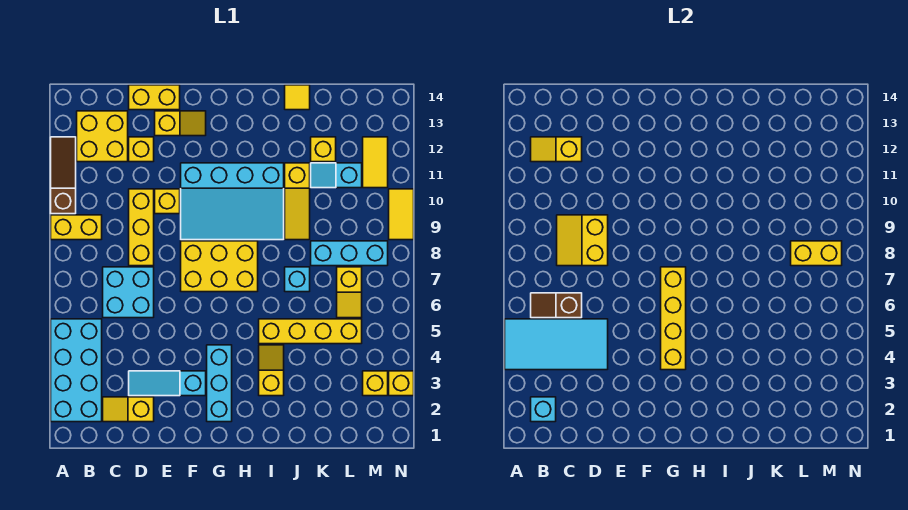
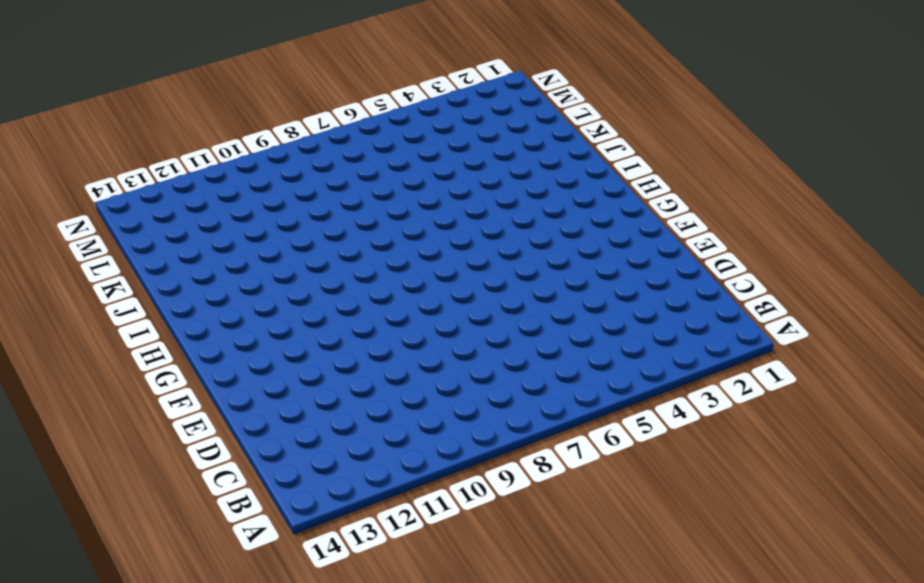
none -> cyan 2x4 brick [51,319,102,422]
none -> yellow 1x2 brick [51,215,102,240]
none -> brown 1x3 slope [51,137,76,214]
none -> yellow 2x2 brick [77,111,128,162]

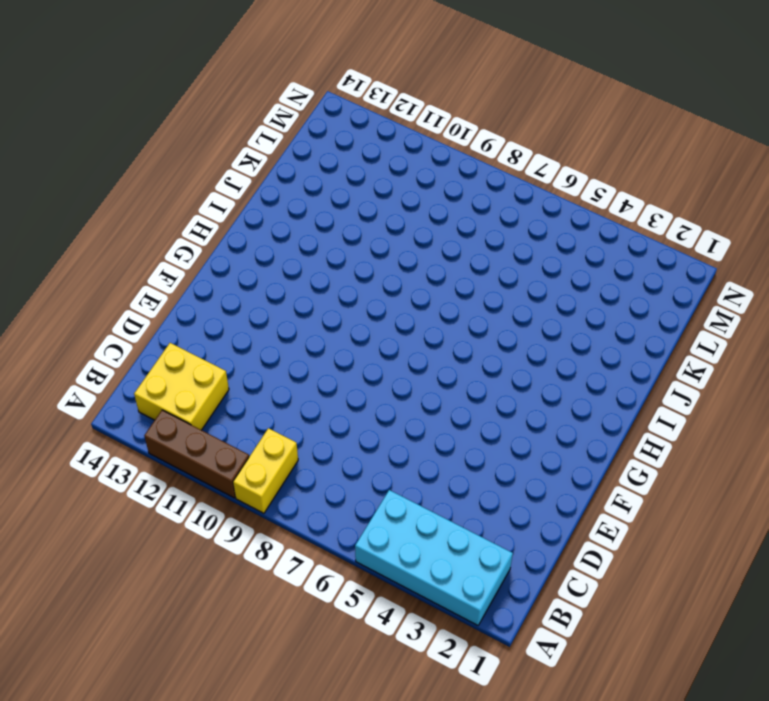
brown 1x3 brick [144,410,249,498] -> brown 1x3 slope [51,137,76,214]
none -> yellow 1x2 slope [103,397,154,422]
none -> cyan 2x2 brick [103,267,154,318]
none -> cyan 1x3 slope [129,371,206,396]
none -> yellow 1x3 brick [129,189,154,266]

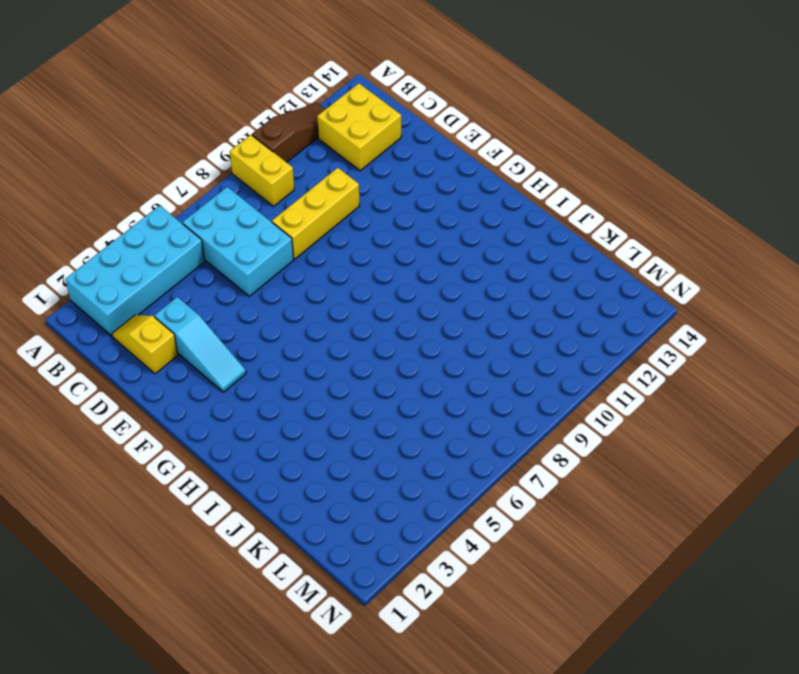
cyan 2x3 brick [182,187,294,296] -> cyan 2x2 brick [103,267,154,318]
cyan 1x3 slope [155,297,246,392] -> cyan 1x3 slope turned to [129,371,206,396]
none -> yellow 1x1 brick [129,137,154,162]
none -> yellow 1x2 brick [129,85,180,110]
none -> yellow 1x1 brick [155,189,180,214]
none -> yellow 1x2 slope [155,111,206,136]

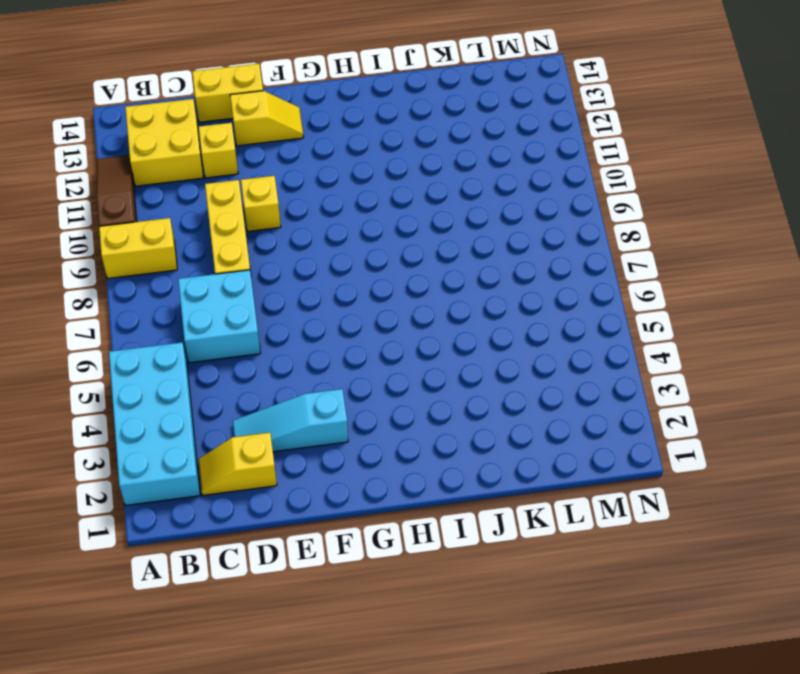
none -> yellow 2x3 brick [181,241,258,292]
none -> cyan 3x4 slope [181,163,284,240]
none -> cyan 1x3 brick [207,345,232,422]
none -> yellow 1x2 slope [259,345,284,396]

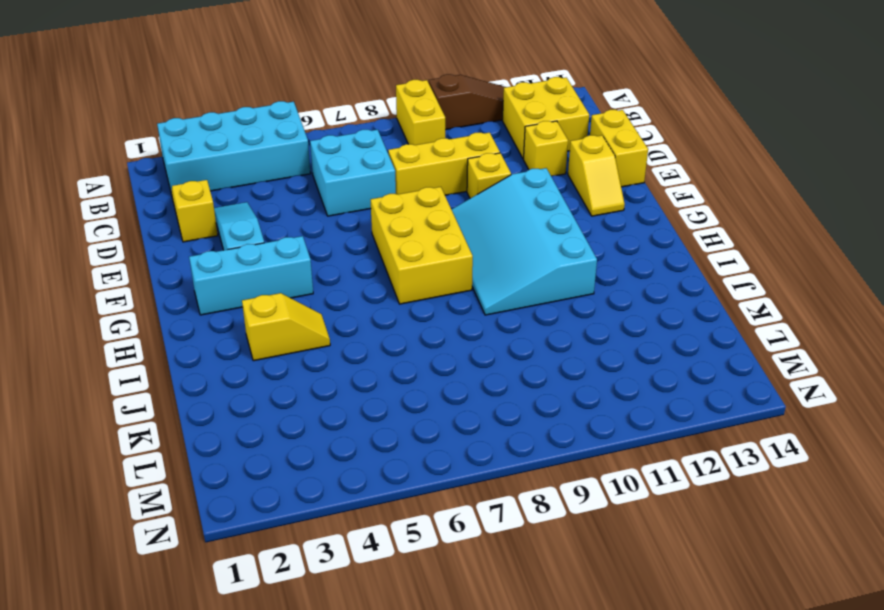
none -> yellow 1x4 brick [259,319,362,344]
none -> cyan 1x1 brick [285,267,310,292]
none -> yellow 1x3 slope [285,163,310,240]
none -> yellow 1x1 tile [285,85,310,110]

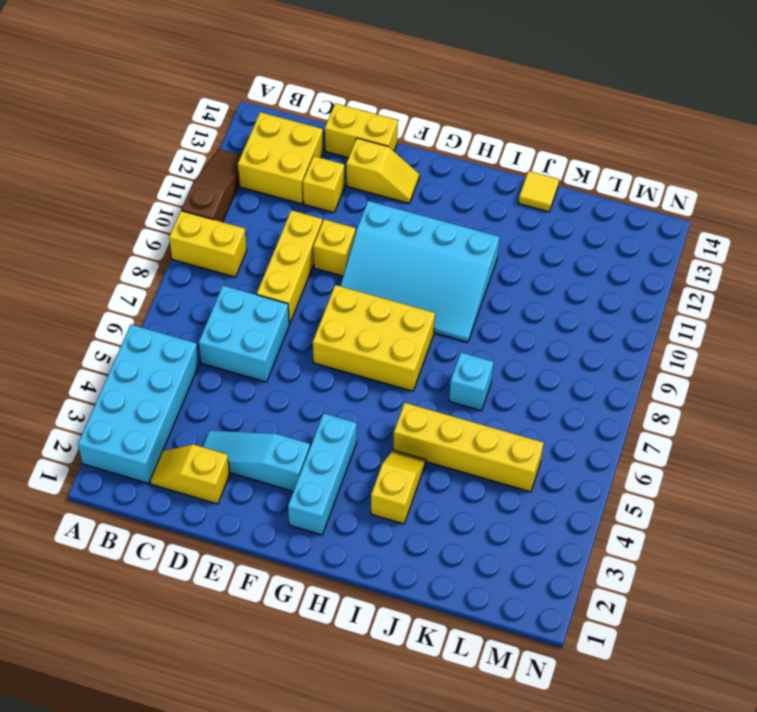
none -> yellow 1x3 slope [285,163,310,240]
none -> cyan 1x3 brick [311,241,388,266]
none -> cyan 1x2 slope [311,163,362,188]
none -> yellow 1x1 brick [311,137,336,162]

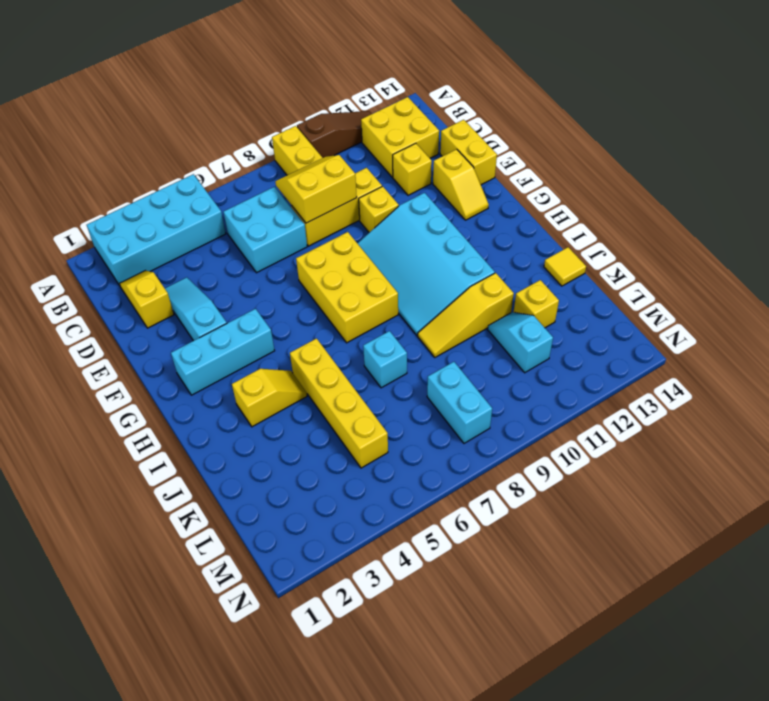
cyan 1x2 brick [427,362,492,443] -> cyan 1x3 brick [311,241,388,266]
none -> yellow 1x2 slope [337,267,362,318]
none -> yellow 1x1 brick [363,371,388,396]
none -> yellow 1x2 tile [363,137,388,188]
none -> yellow 1x1 brick [389,371,414,396]

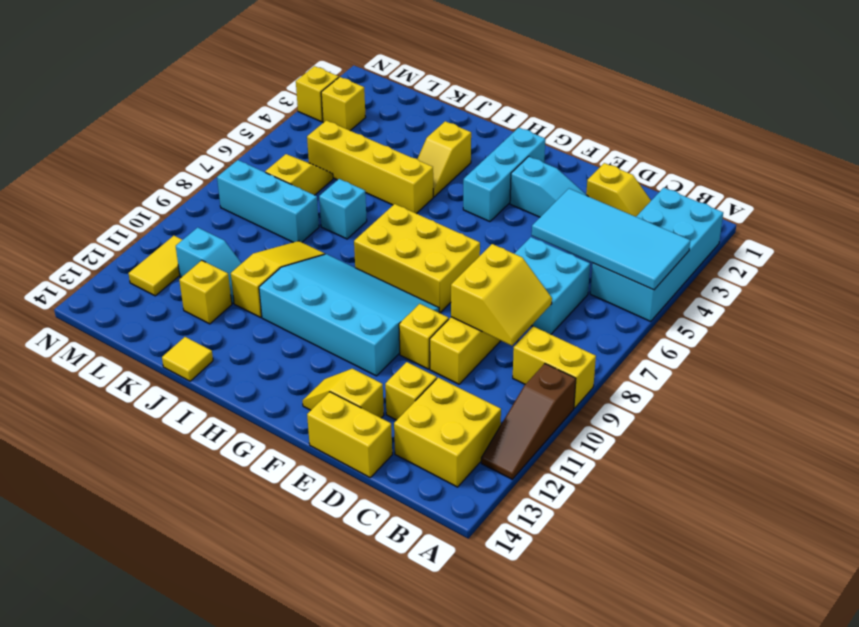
none -> yellow 1x2 tile [389,189,414,240]
none -> cyan 1x1 brick [531,397,556,422]
none -> brown 1x2 slope [531,293,582,318]
none -> yellow 1x2 slope [531,137,582,162]

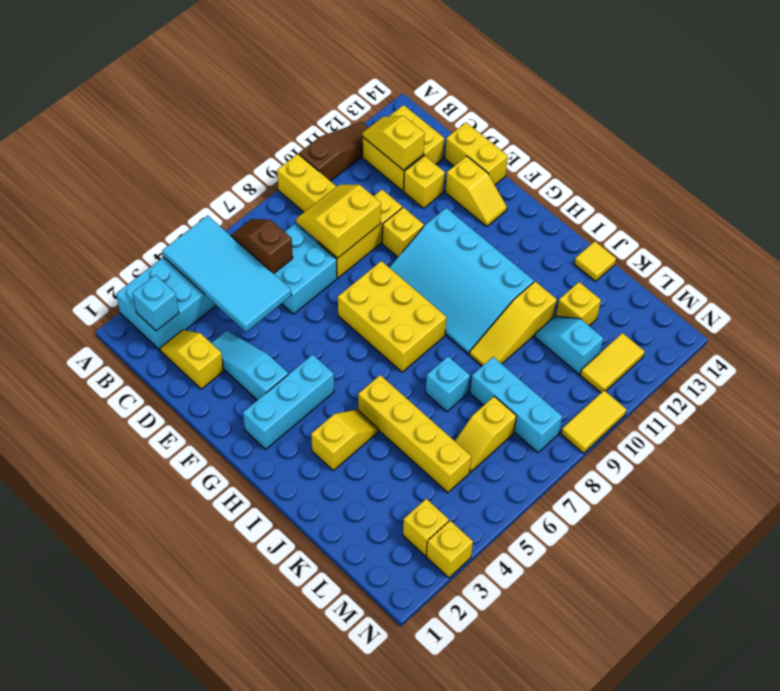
none -> yellow 1x4 brick [661,267,686,370]
none -> yellow 1x2 brick [791,241,842,266]

